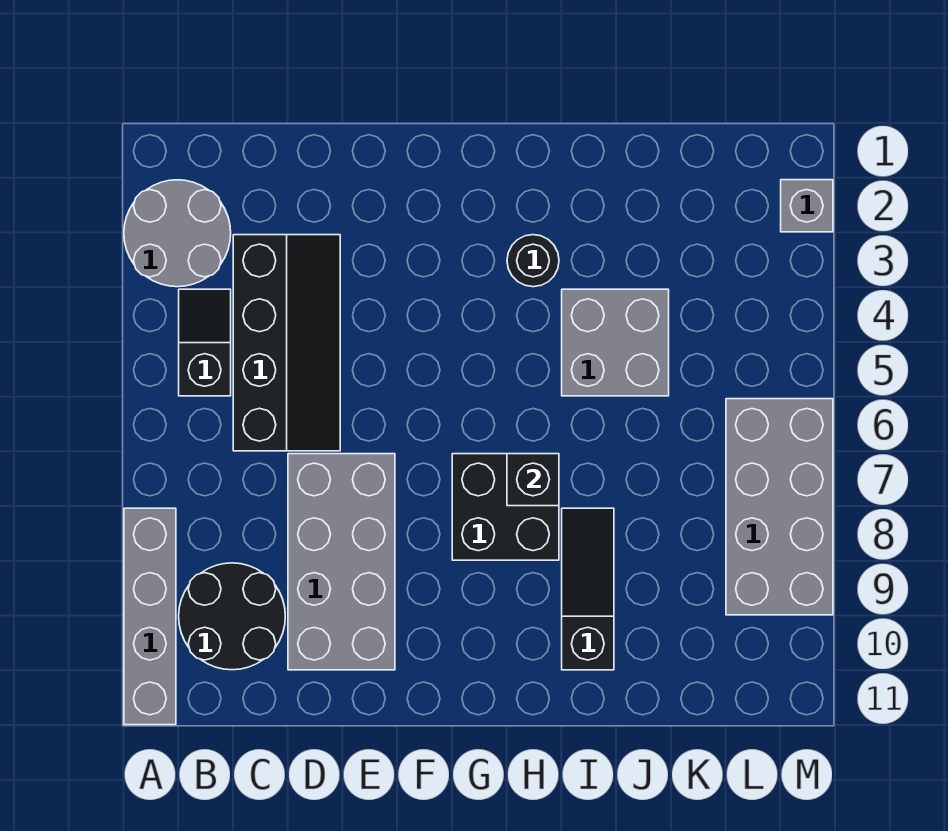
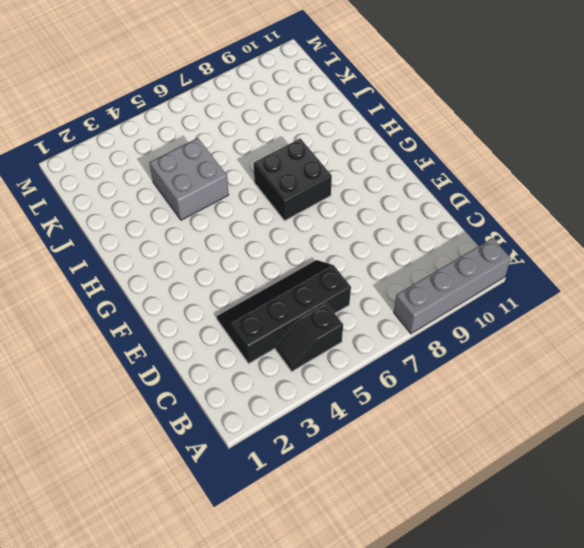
none -> grey 2x2 round brick [124,180,231,287]
none -> black 2x2 round brick [179,563,285,670]
none -> grey 2x4 brick [288,454,395,670]

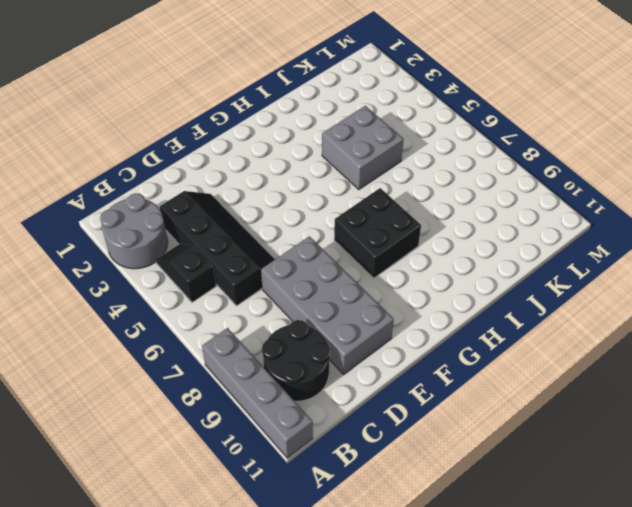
none -> black 1x1 round brick [507,235,559,287]
none -> black 1x3 slope [562,508,614,670]
none -> grey 2x4 brick [726,399,833,615]

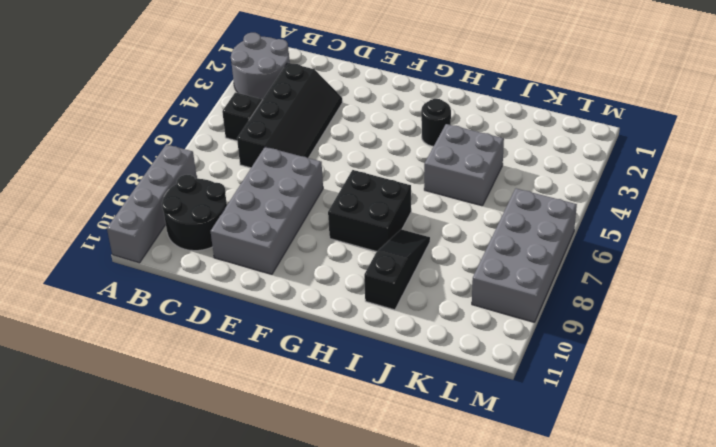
none -> grey 1x1 brick [781,180,833,232]
none -> black 1x1 brick [507,454,559,506]

